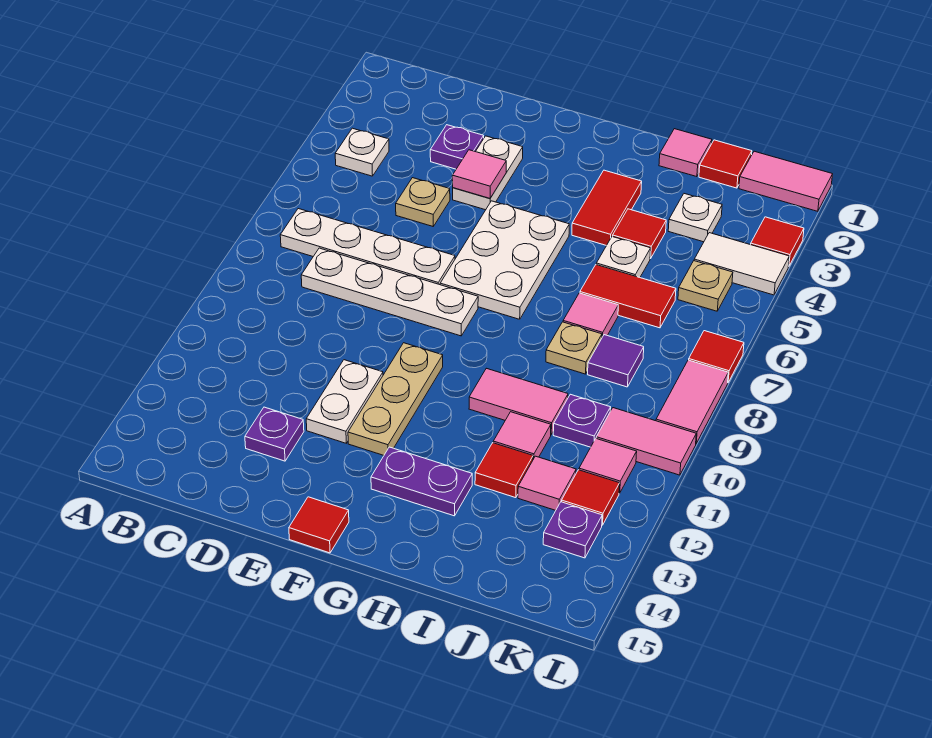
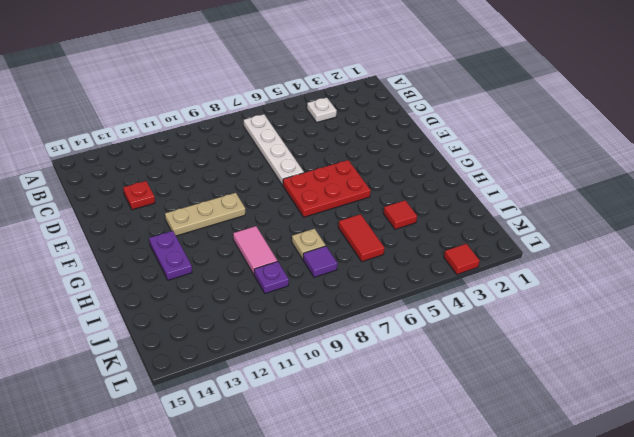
red 1x1 plate [123,181,155,210] -> purple 1x1 plate [245,407,304,461]
red 2x3 plate [283,160,371,217] -> white 2x3 plate [440,201,569,319]
none -> white 1x4 plate [301,248,478,336]
none -> purple 1x1 plate [430,125,484,169]
none -> tan 1x1 plate [396,178,450,226]
none -> white 1x2 plate [453,136,523,210]

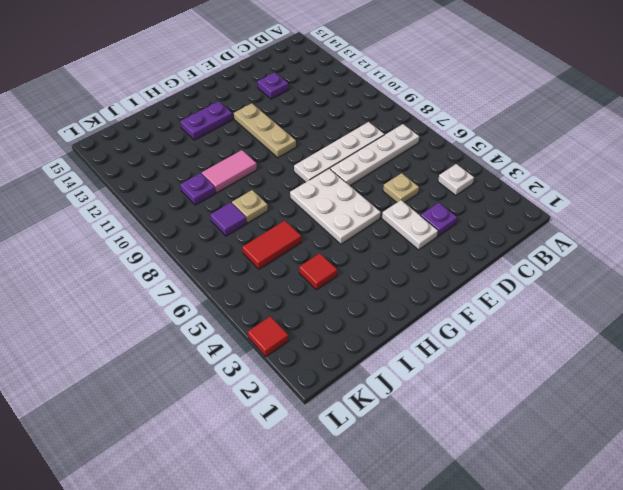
none -> white 1x2 plate [306,360,383,443]
none -> red 1x1 tile [289,497,349,553]
none -> red 1x2 tile [572,170,642,245]
none -> pink 1x1 tile [659,129,712,177]

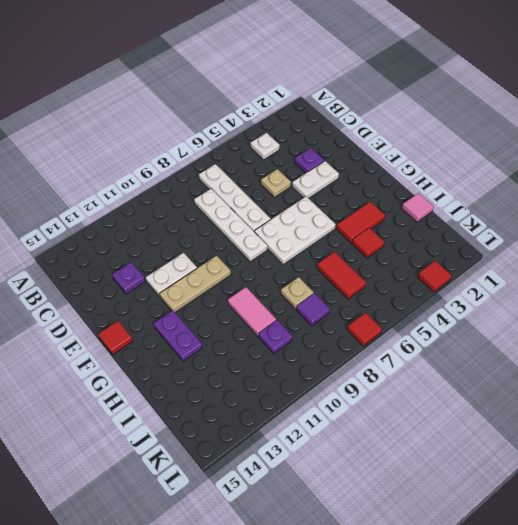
none -> white 1x1 plate [596,236,651,277]
none -> pink 1x1 tile [563,293,618,337]
none -> pink 1x1 tile [493,412,551,459]
none -> red 1x1 tile [475,443,533,498]

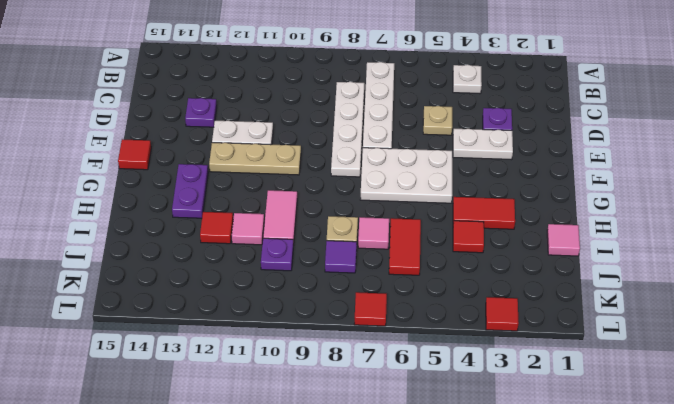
none -> white 1x1 plate [596,236,651,277]
none -> red 1x1 tile [699,140,752,188]
none -> white 1x1 plate [668,194,722,242]
none -> pink 1x1 tile [518,456,576,510]

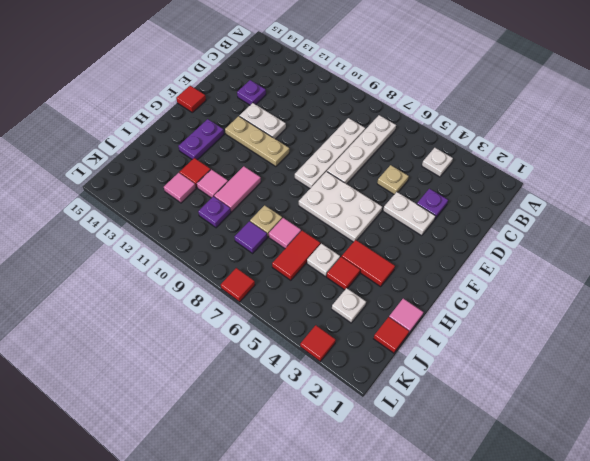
none -> pink 1x2 tile [739,151,833,211]
none -> white 1x2 tile [694,233,789,295]
none -> tan 1x1 plate [678,261,733,311]
none -> pink 1x2 tile [596,408,696,475]

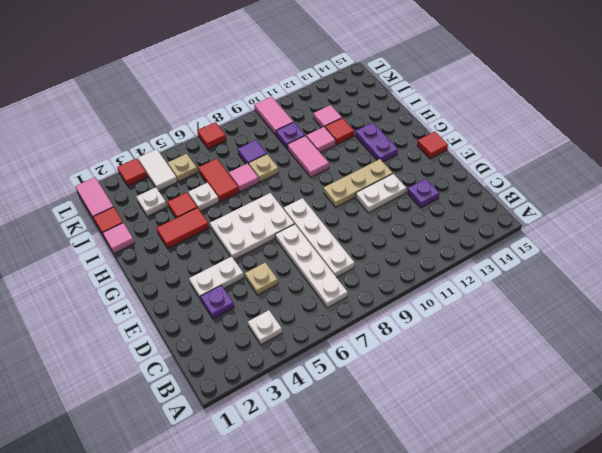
none -> pink 1x1 tile [579,439,637,493]
none -> red 1x1 tile [561,470,620,525]
none -> purple 1x1 plate [543,502,602,558]
none -> pink 1x2 tile [656,360,728,443]

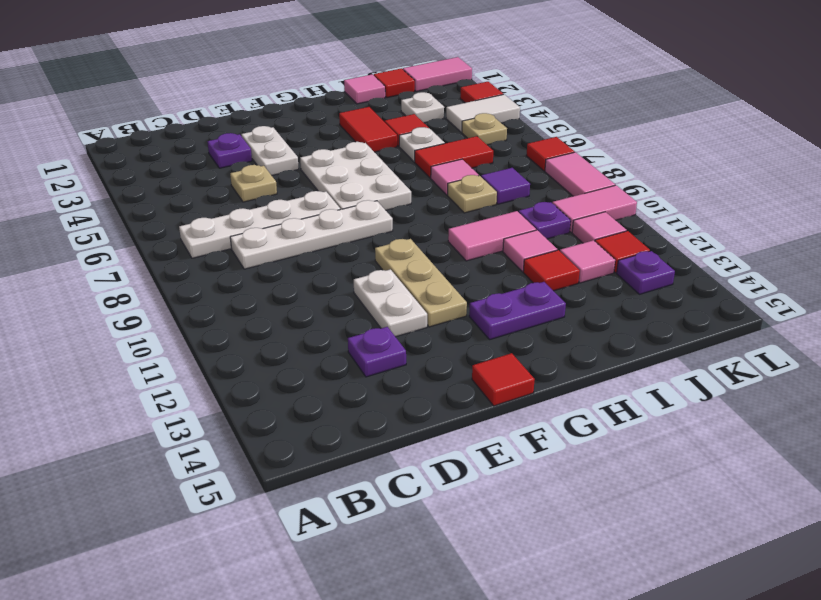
none -> white 1x1 plate [335,128,389,176]
none -> pink 1x1 tile [452,150,506,198]

